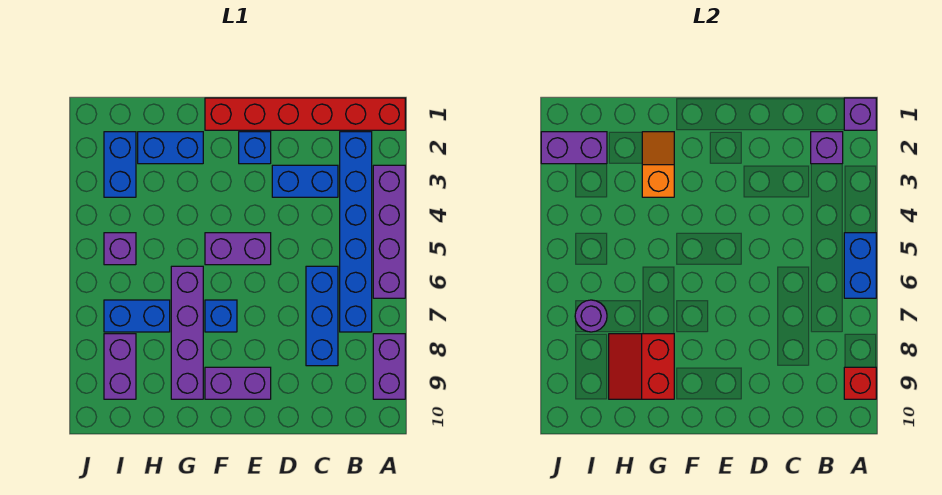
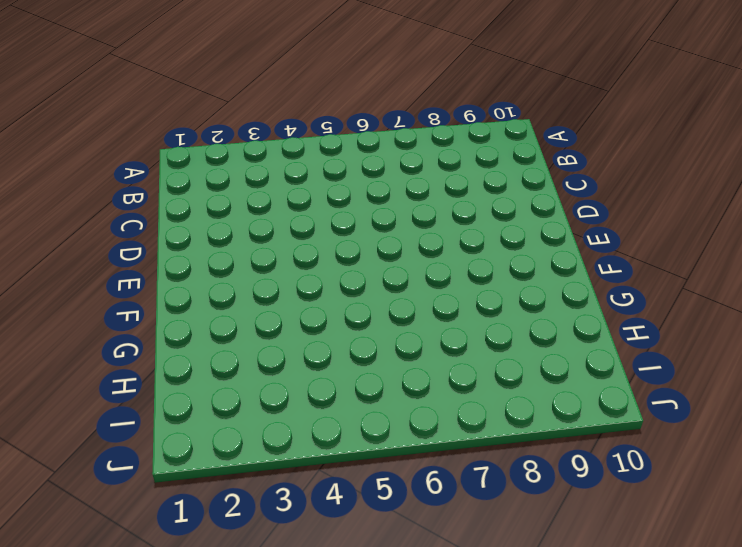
none -> red 1x6 brick [205,98,405,130]
none -> purple 1x4 brick [373,165,405,298]
none -> purple 1x2 brick [373,334,405,399]

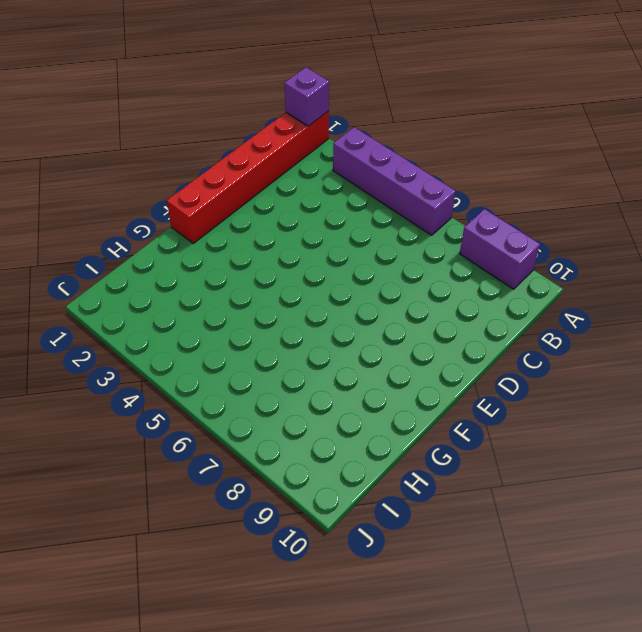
none -> blue 1x6 brick [340,132,372,332]
none -> blue 1x2 brick [272,165,338,197]
none -> blue 1x3 brick [306,266,338,366]

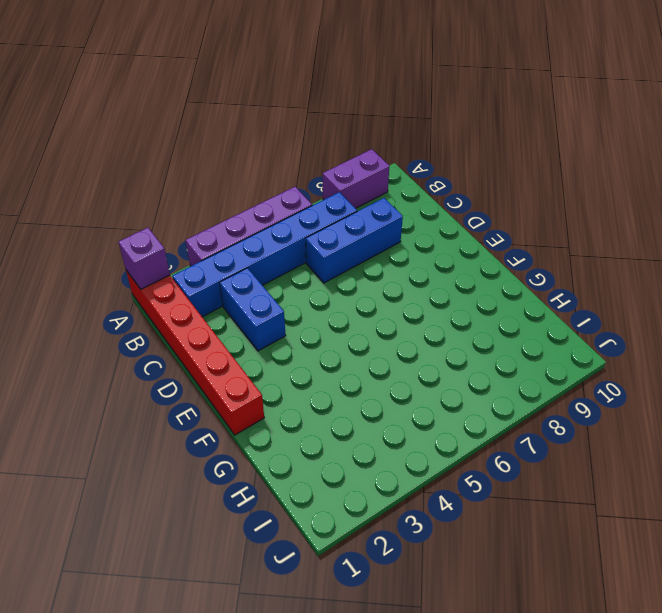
none -> blue 1x1 brick [239,132,271,164]
none -> purple 1x2 brick [205,233,271,265]
none -> purple 1x2 brick [205,367,271,399]

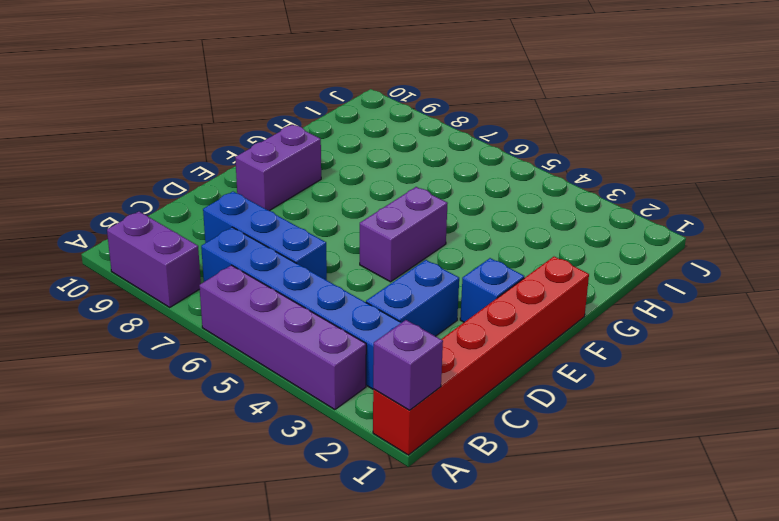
none -> blue 1x1 brick [205,300,237,332]
none -> blue 1x2 brick [138,132,203,164]
none -> purple 1x4 brick [171,266,203,399]

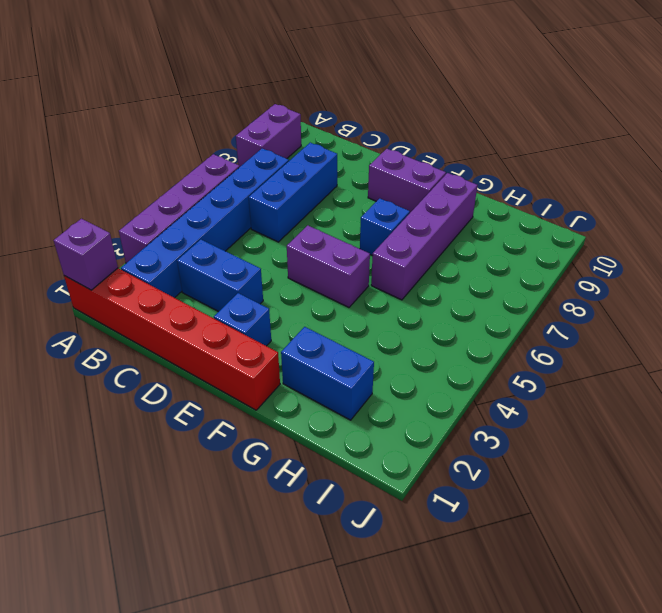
none -> blue 1x2 brick [104,300,170,332]
none -> blue 1x2 brick [104,132,136,197]
none -> purple 1x1 brick [104,233,136,265]

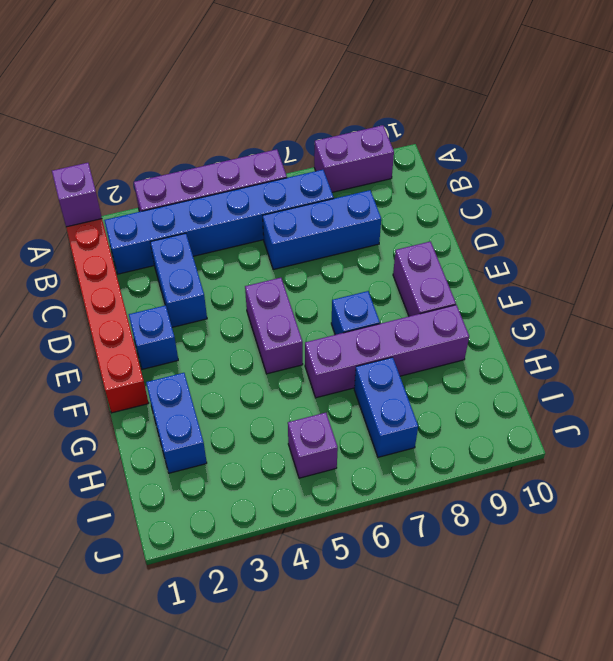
none -> blue 1x2 brick [104,132,136,197]
none -> purple 1x2 brick [104,334,136,399]
none -> blue 1x2 brick [844,233,876,298]

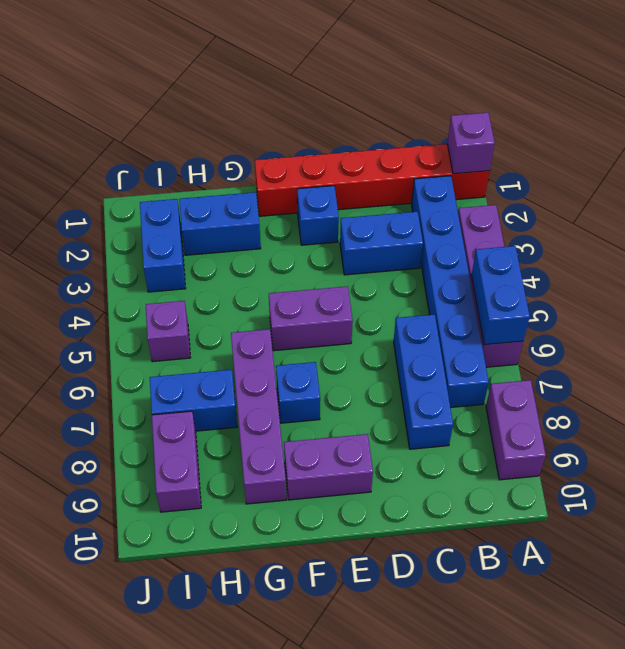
none -> red 1x1 brick [844,367,876,399]
none -> purple 1x1 brick [811,132,843,164]
none -> orange 1x2 slope [642,132,674,197]

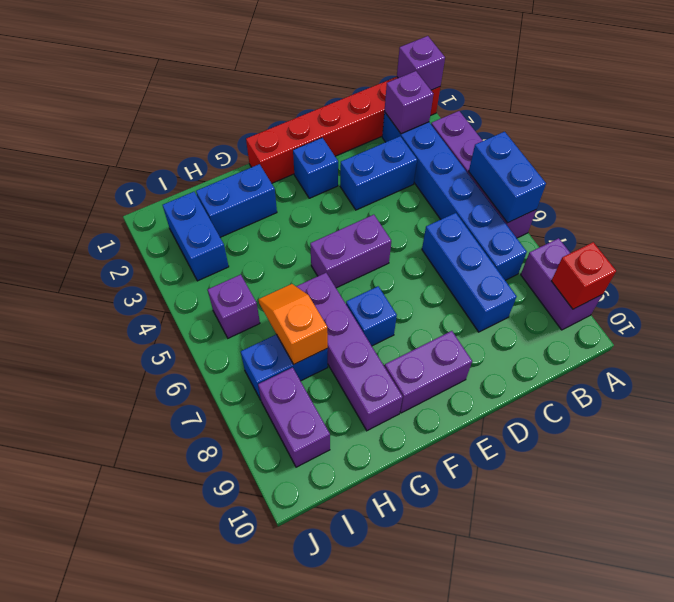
orange 1x2 slope [259,284,328,364] -> orange 1x2 slope moved to [642,132,674,197]
none -> red 2x2 slope [609,334,674,399]
none -> purple 1x2 brick [541,132,607,164]
none -> purple 1x1 round brick [575,300,607,332]

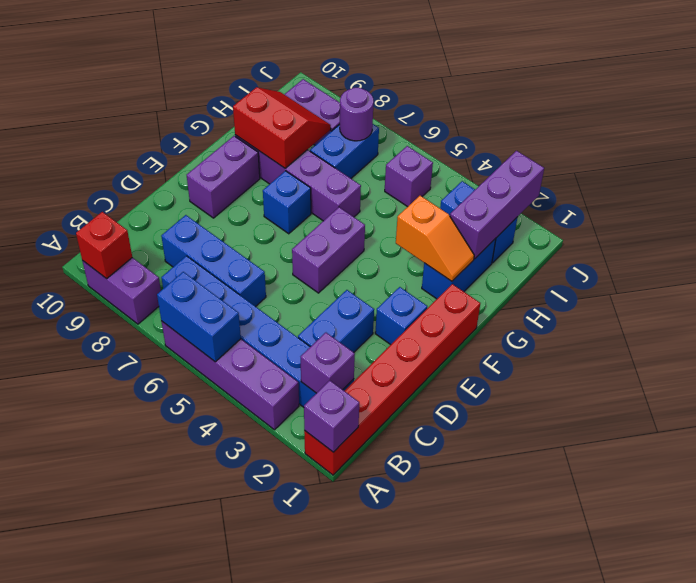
purple 1x3 brick [450,151,544,259] -> purple 1x2 brick [541,132,607,164]

